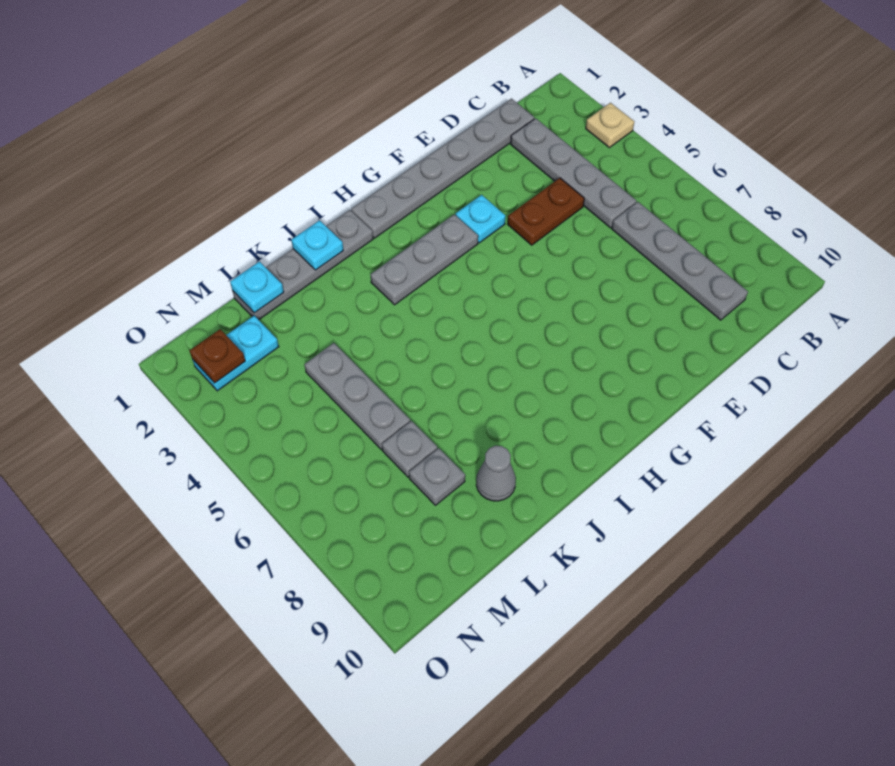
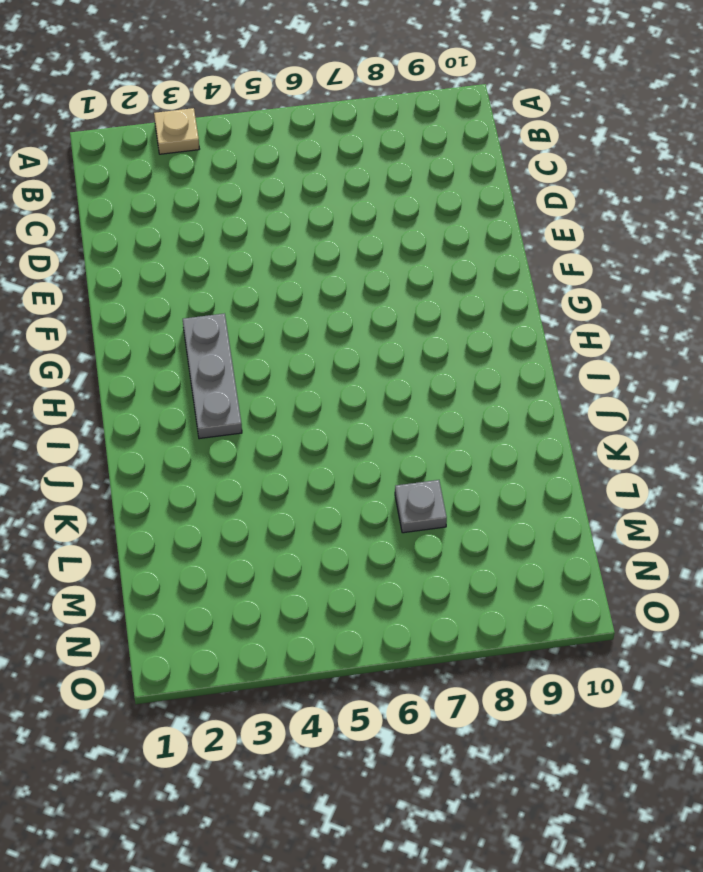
none -> grey 1x6 plate [351,99,534,238]
none -> grey 1x4 plate [511,118,637,228]
none -> grey 1x4 plate [612,202,748,320]

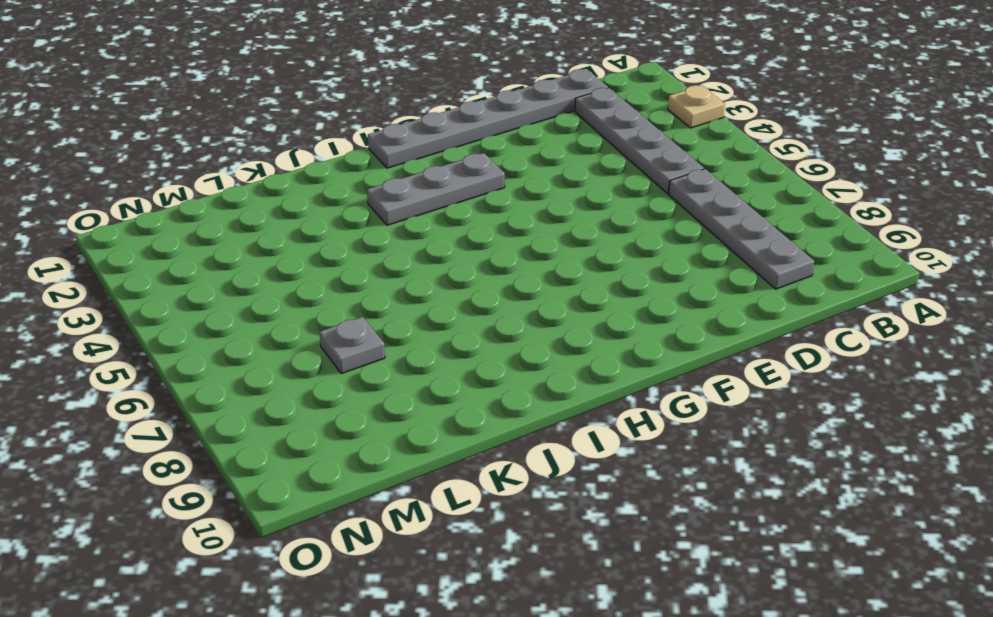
none -> brown 1x2 plate [508,178,584,245]
none -> cyan 1x1 plate [456,195,505,243]
none -> grey 1x4 plate [233,210,373,320]

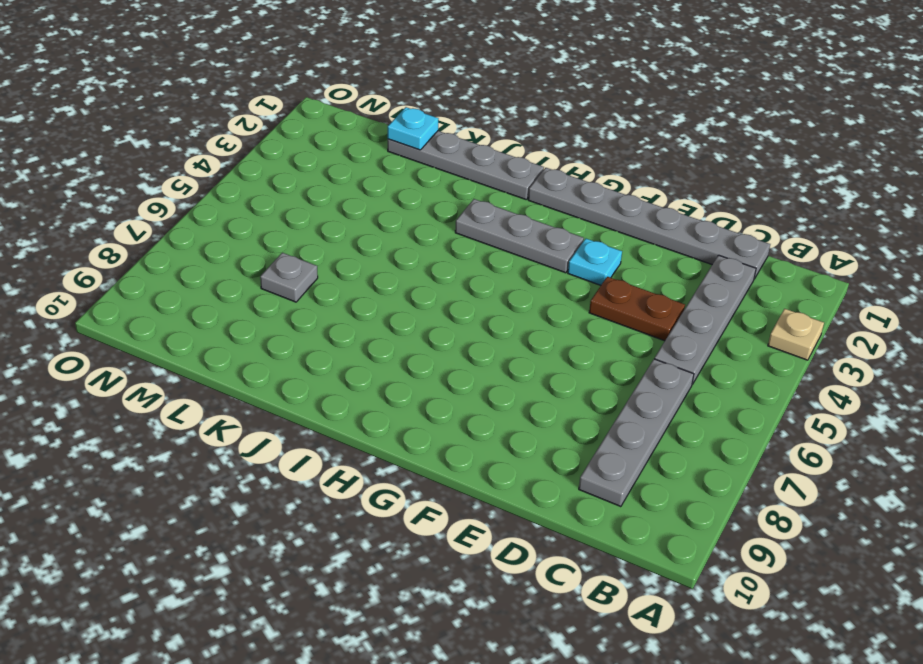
none -> grey 1x1 cone [476,446,516,501]
none -> grey 1x3 plate [304,343,410,450]
none -> grey 1x1 plate [409,448,465,505]

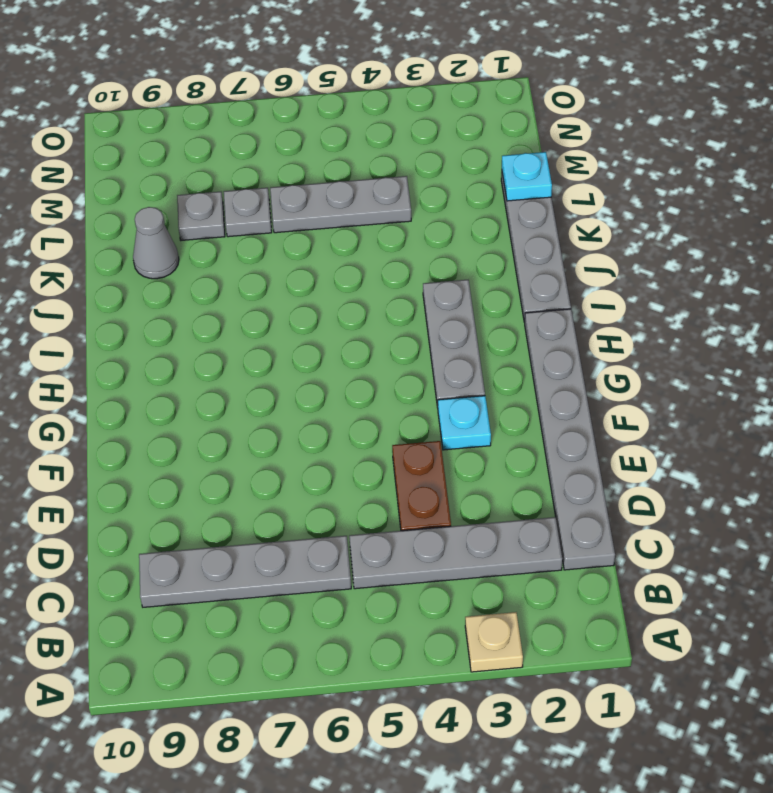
none -> cyan 1x2 plate [193,316,279,391]
none -> cyan 1x1 plate [291,220,343,270]
none -> brown 1x1 plate [189,329,245,383]

